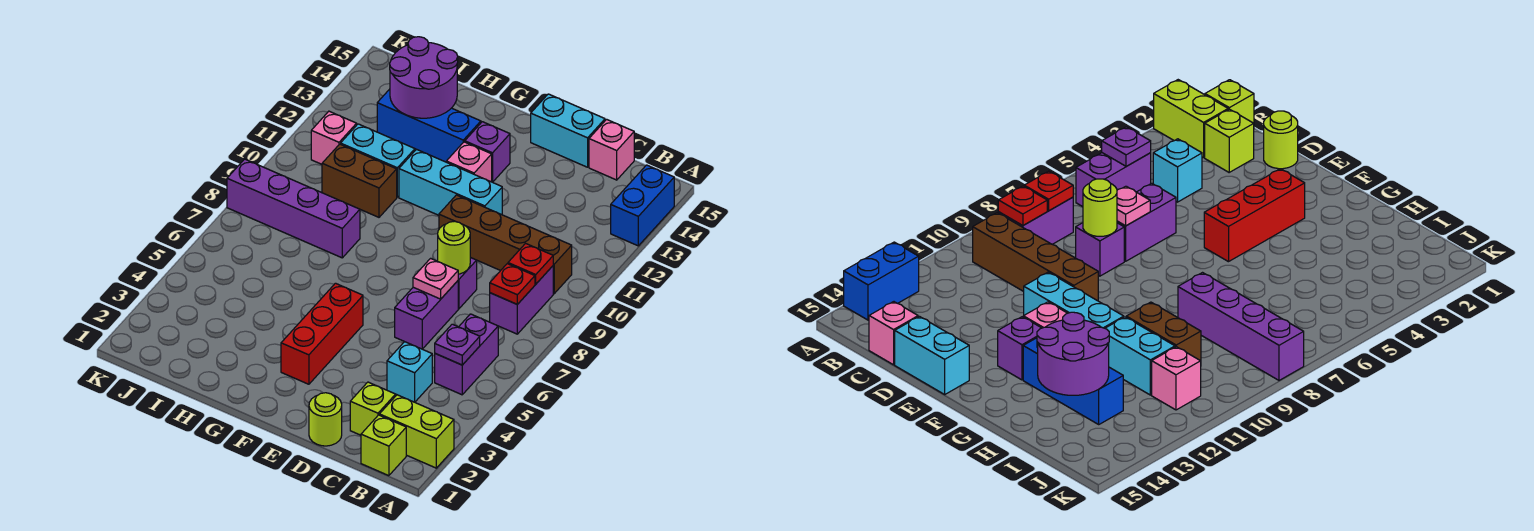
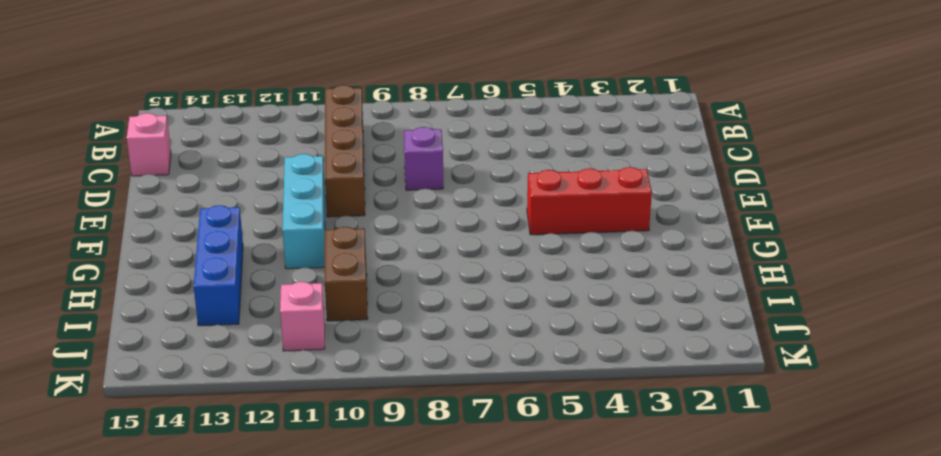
none -> lime 1x2 brick [379,395,454,468]
none -> blue 1x2 brick [611,165,674,246]
none -> lime 1x1 brick [361,415,406,476]

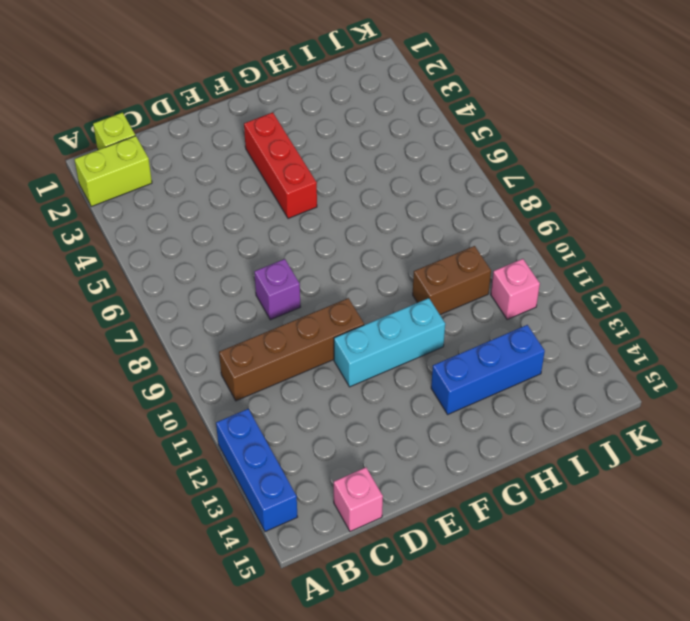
blue 1x3 brick [216,409,297,532] -> blue 1x2 brick [611,165,674,246]
none -> purple 1x2 brick [435,314,498,395]
none -> purple 1x2 brick [490,266,553,334]
none -> lime 1x1 brick [350,382,396,435]

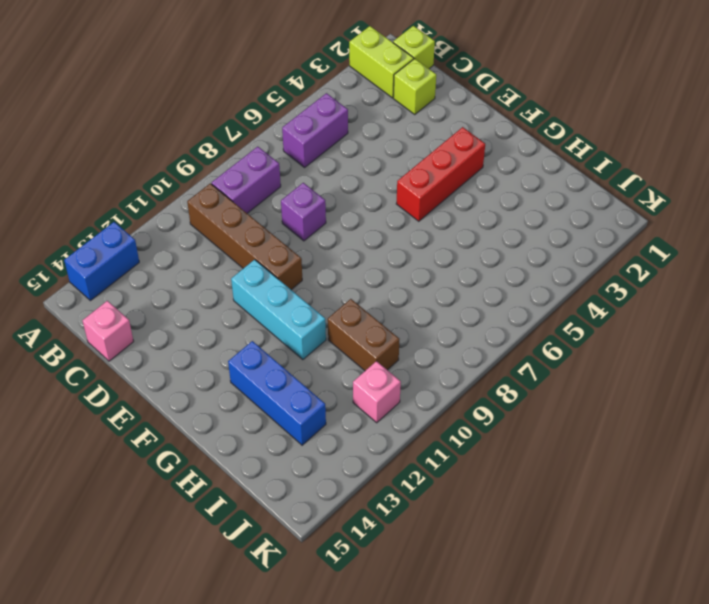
none -> cyan 1x1 brick [387,342,432,402]
none -> lime 1x1 round brick [309,393,342,446]
none -> purple 1x2 brick [395,281,458,349]

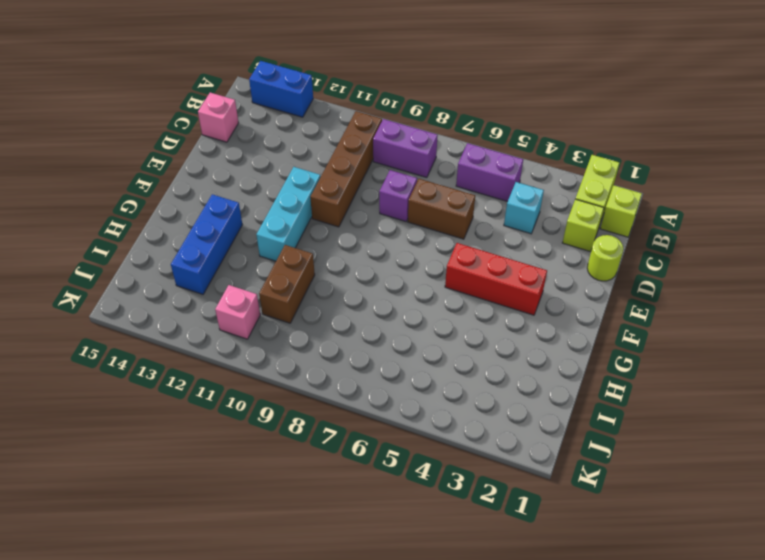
brown 1x2 brick [408,179,475,239] -> purple 1x2 brick [395,281,458,349]
none -> cyan 1x2 brick [531,94,605,167]
none -> pink 1x1 brick [446,142,492,182]
none -> purple 1x1 brick [465,122,510,182]

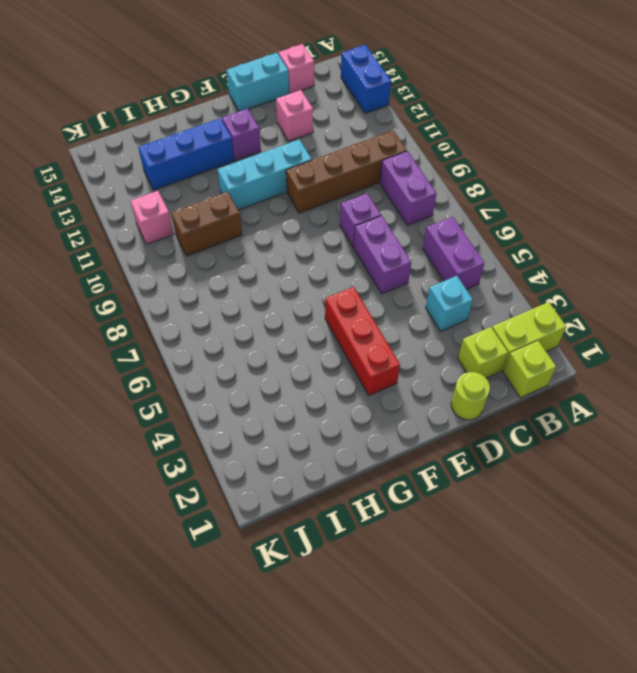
pink 1x1 brick [276,90,313,141] -> pink 1x1 brick moved to [446,142,492,182]
none -> purple 1x4 brick [227,159,360,258]
none -> cyan 1x2 brick [341,124,415,197]
none -> purple 1x1 plate [435,324,480,365]

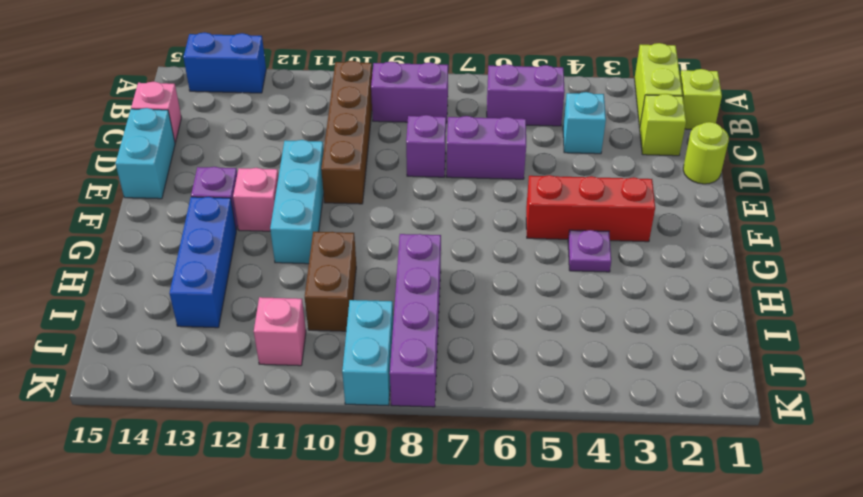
purple 1x1 plate [568,230,611,272] -> purple 1x1 plate moved to [435,324,480,365]
cyan 1x2 brick [342,300,393,406] -> cyan 1x2 brick moved to [341,124,415,197]
none -> red 1x1 plate [490,264,535,304]
none -> red 1x1 plate [508,243,553,284]
none -> pink 1x1 plate [413,258,458,299]

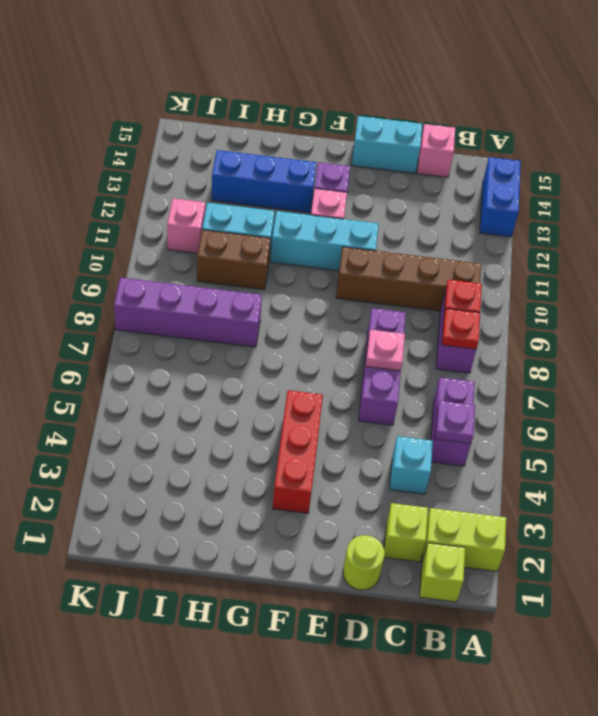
none -> lime 1x1 round brick [438,221,470,274]
none -> purple 2x2 round brick [390,37,458,118]

